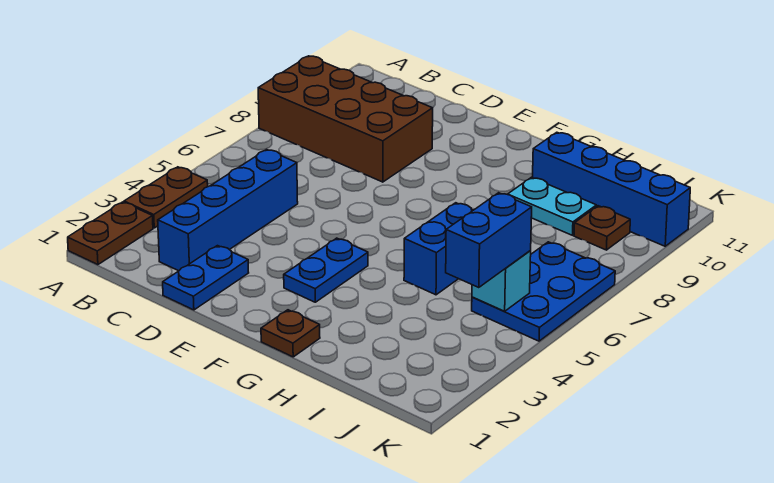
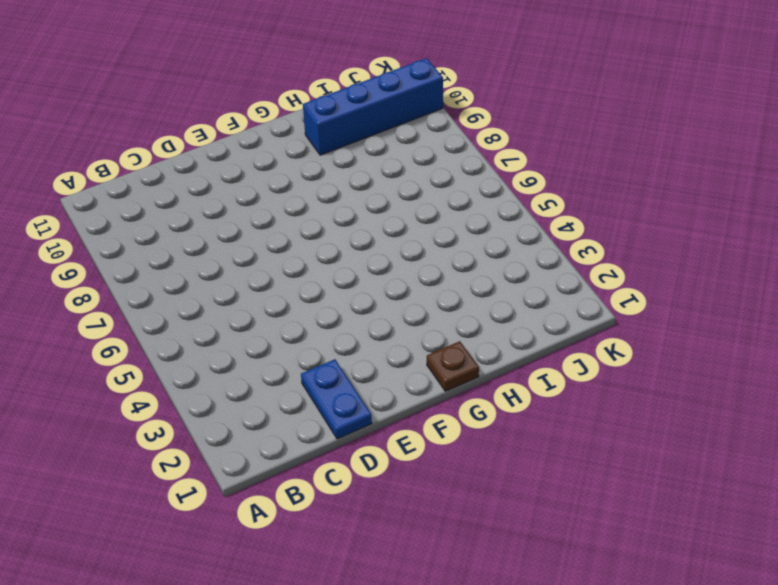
none -> brown 1x2 plate [68,202,153,265]
none -> brown 1x2 plate [124,167,208,228]
none -> brown 2x4 brick [258,56,433,182]

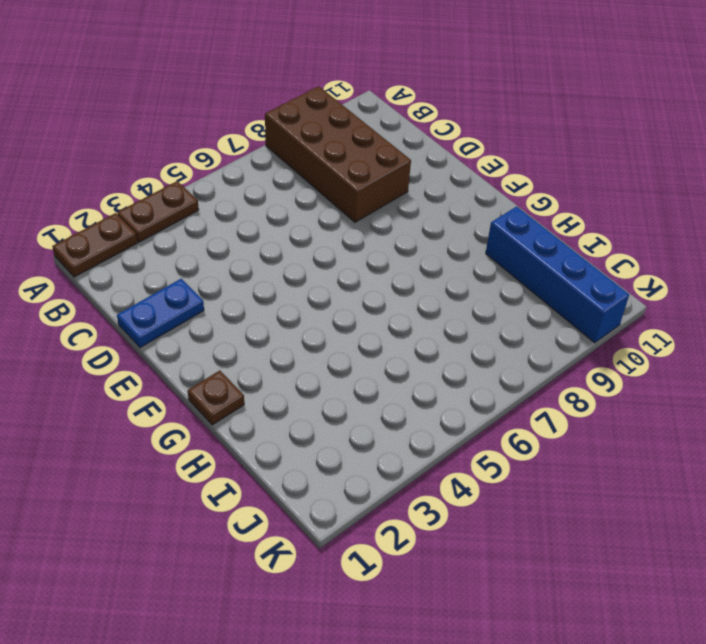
none -> blue 1x4 brick [158,149,298,271]
none -> blue 1x2 plate [284,238,368,302]
none -> blue 1x2 brick [404,203,473,295]

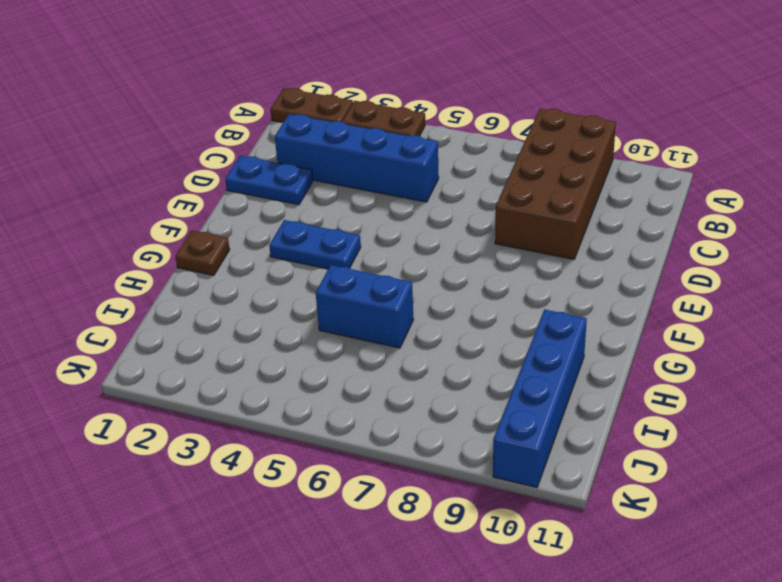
none -> cyan 1x2 plate [508,177,596,235]
none -> blue 2x3 plate [472,242,615,341]
none -> brown 1x1 plate [574,206,630,250]

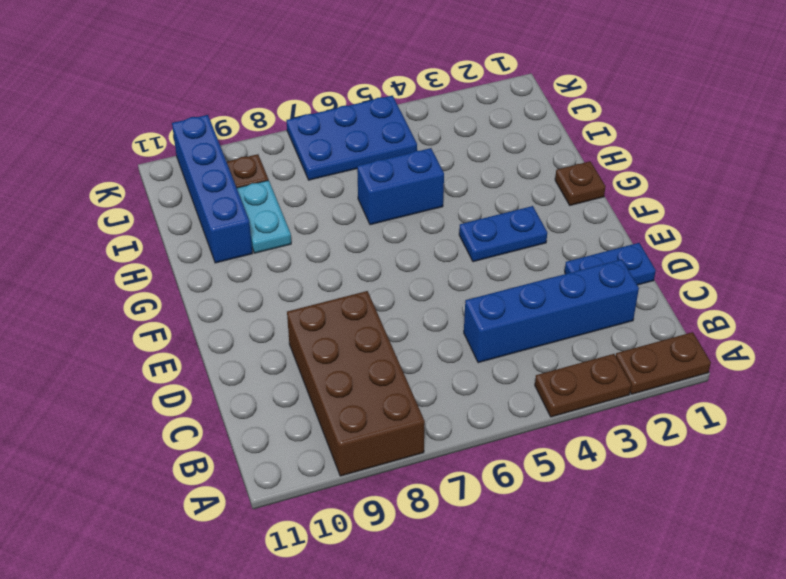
none -> cyan 1x1 brick [472,251,531,311]
none -> blue 1x2 brick [446,193,532,288]

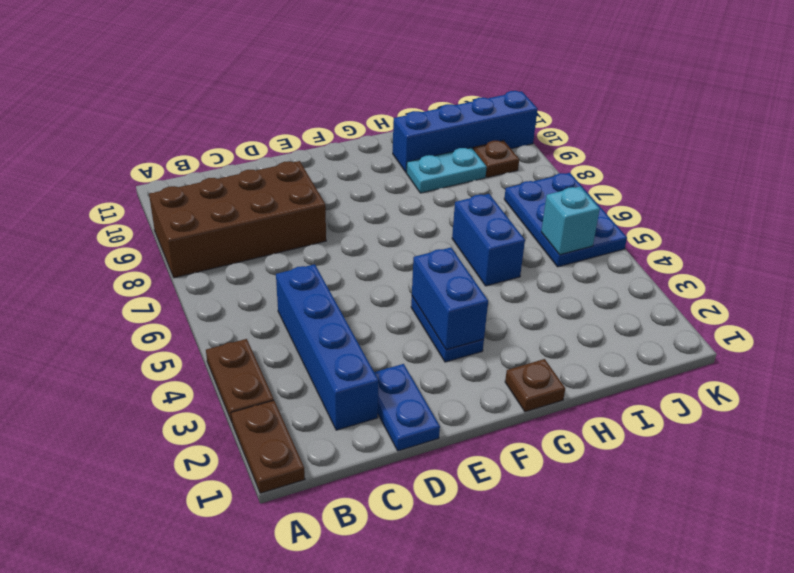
blue 1x2 brick [412,248,488,350] -> blue 1x2 brick moved to [446,193,532,288]

